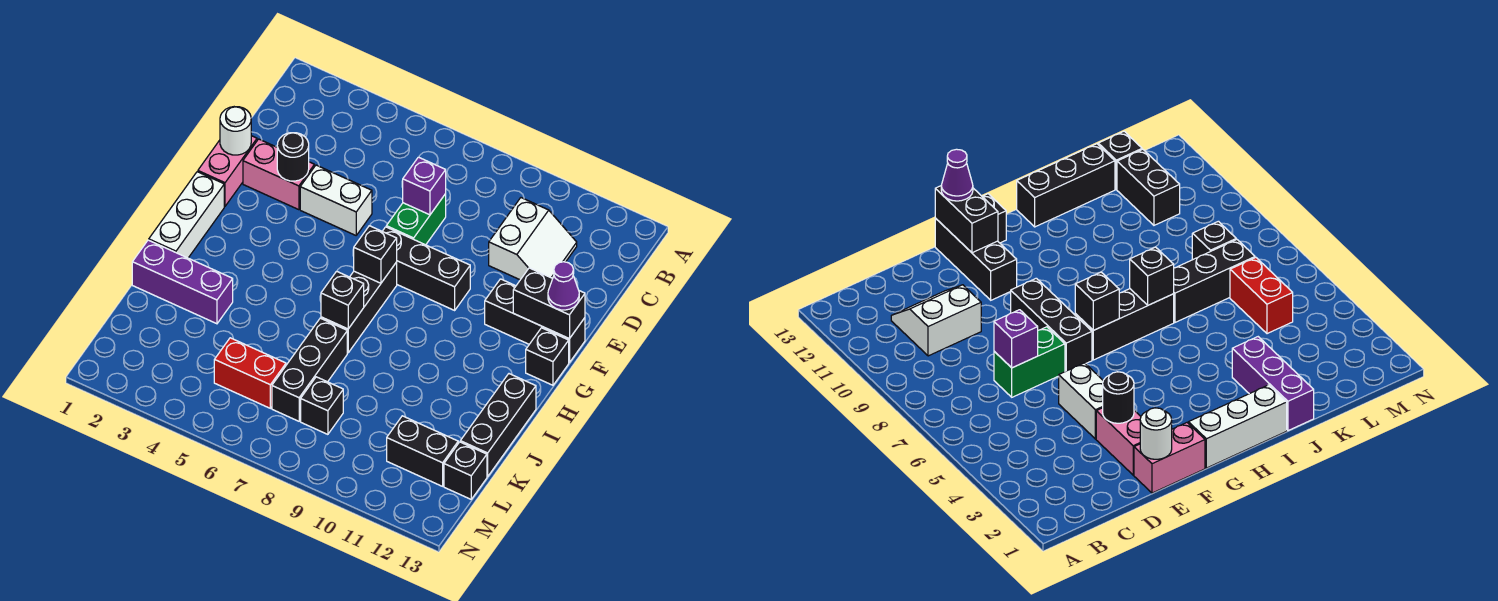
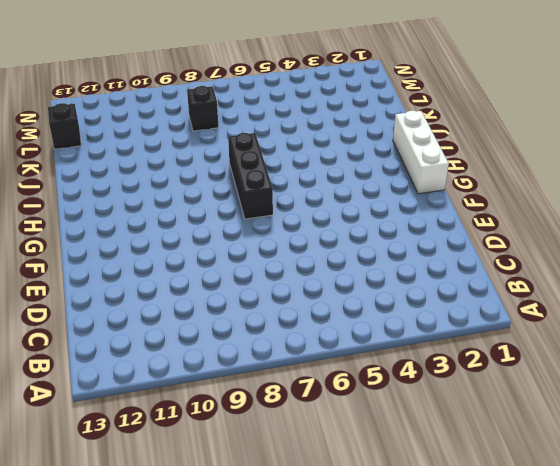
none -> white 2x2 slope [489,198,577,280]
none -> green 1x2 brick [386,194,446,245]
none -> pink 1x2 brick [198,136,257,206]

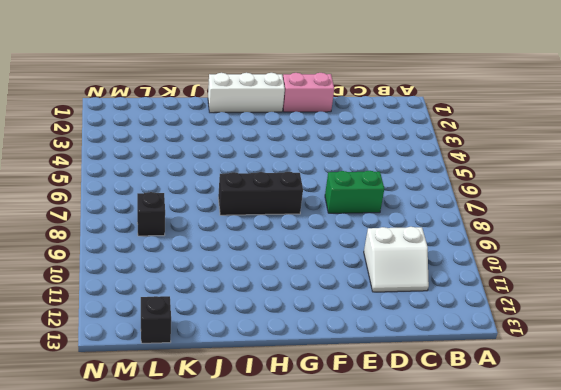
none -> pink 1x2 brick [243,139,314,210]
none -> white 1x2 brick [300,165,372,235]
none -> black 1x3 brick [382,227,470,310]

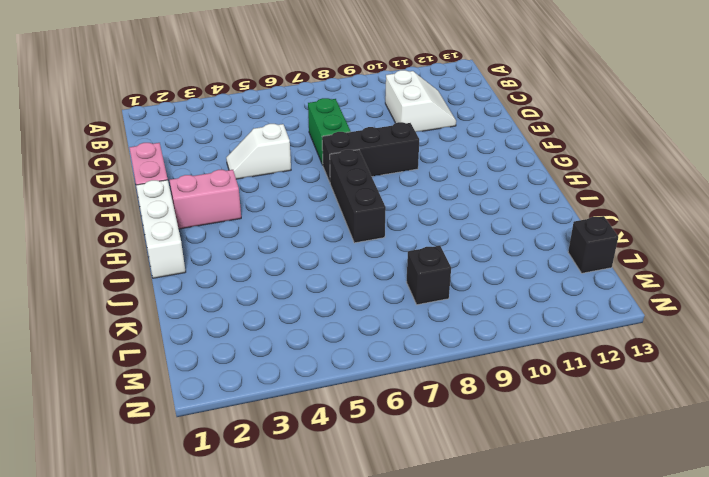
white 1x2 slope [226,124,291,179] -> white 1x2 brick [300,165,372,235]
pink 1x2 brick [170,170,241,229] -> pink 1x2 brick moved to [243,139,314,210]
none -> black 1x3 brick [485,279,585,363]
none -> black 1x1 brick [526,328,569,385]
none -> black 1x3 brick [460,374,536,477]

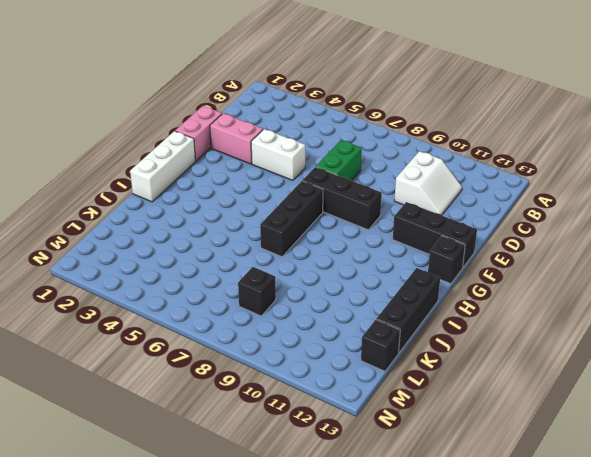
none -> purple 1x3 brick [132,240,233,324]
none -> black 1x3 brick [272,318,347,421]
none -> red 1x2 brick [214,338,286,408]

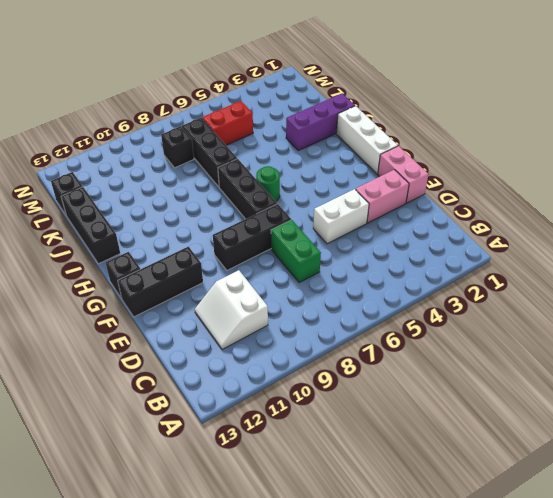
green 1x1 round brick [256,166,280,201] -> none
none -> black 1x2 brick [387,416,458,486]
none -> purple 1x1 brick [403,157,446,215]
none -> white 1x1 round brick [220,107,251,155]

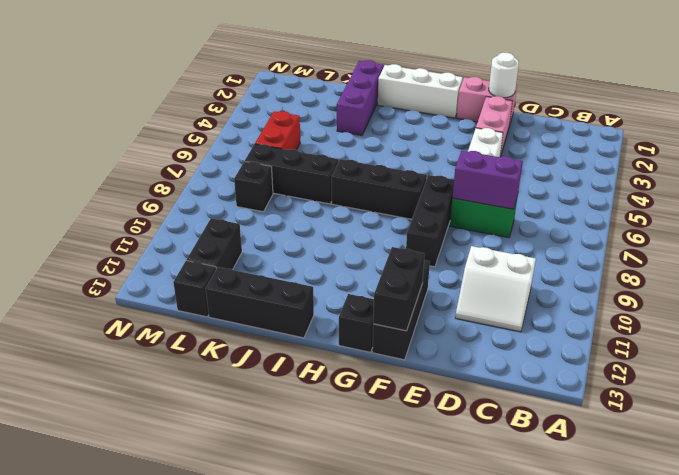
purple 1x2 brick [452,151,523,209] -> purple 1x1 brick [403,157,446,215]
none -> black 1x1 round brick [277,133,309,181]
none -> black 1x1 brick [354,226,397,283]
none -> black 1x1 brick [321,271,364,329]

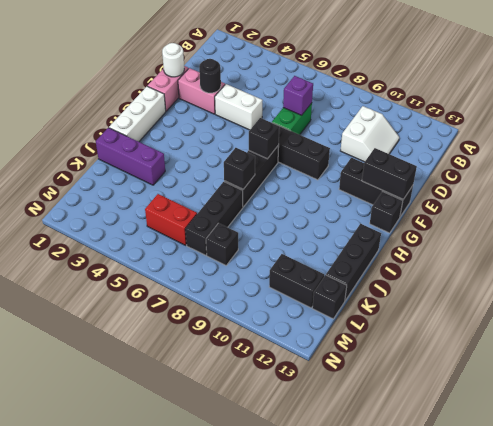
none -> purple 1x1 cone [548,262,579,310]

